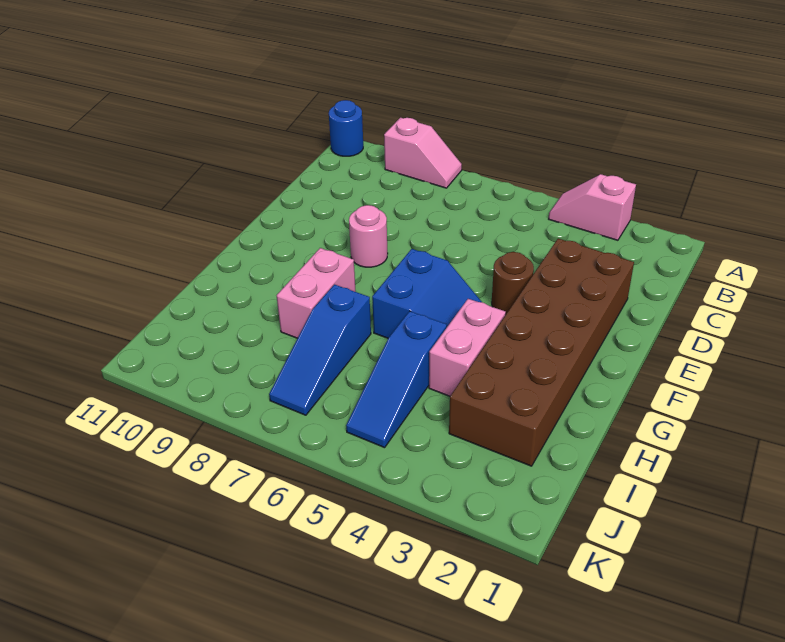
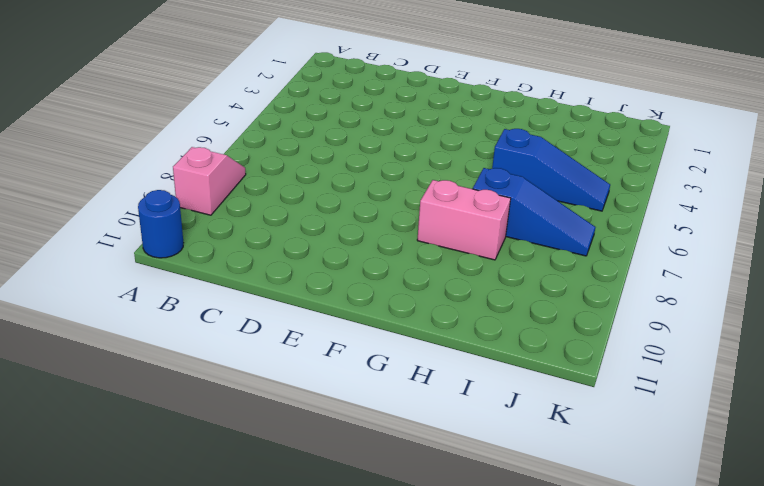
none -> pink 1x2 slope [549,174,636,240]
none -> brown 2x6 brick [449,239,634,466]

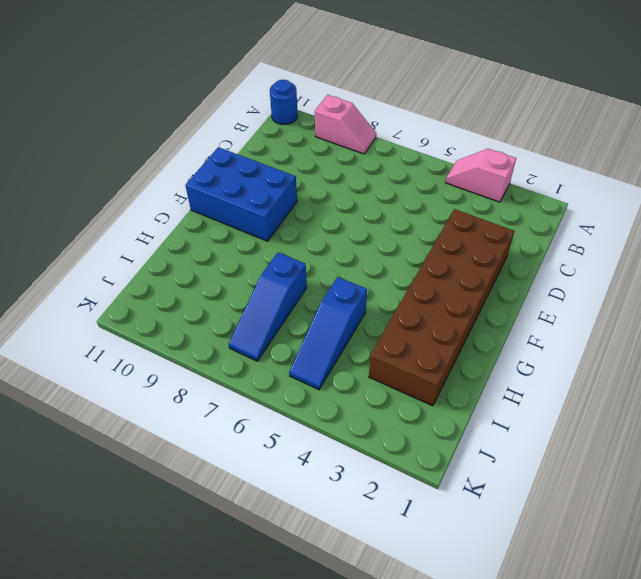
blue 2x3 brick [185,147,297,241] -> none
none -> brown 1x1 round brick [492,252,534,315]
none -> pink 1x1 round brick [349,205,388,267]

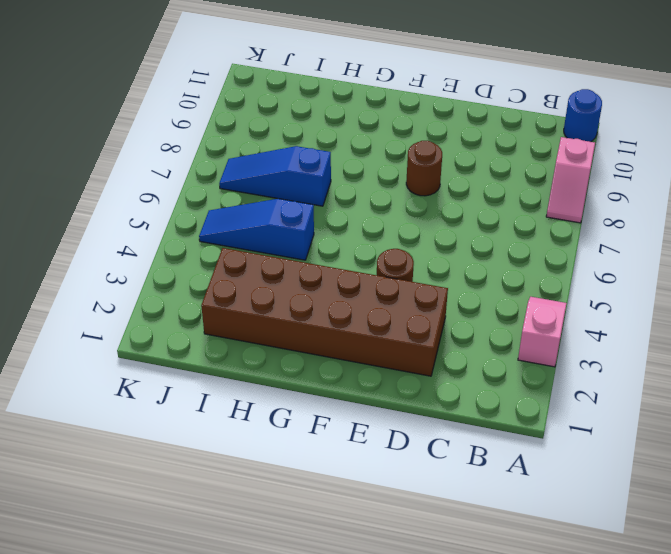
brown 1x1 round brick [406,141,442,196] -> pink 1x1 round brick [349,205,388,267]
none -> blue 2x2 slope [372,249,482,338]
none -> pink 1x2 brick [429,299,506,396]

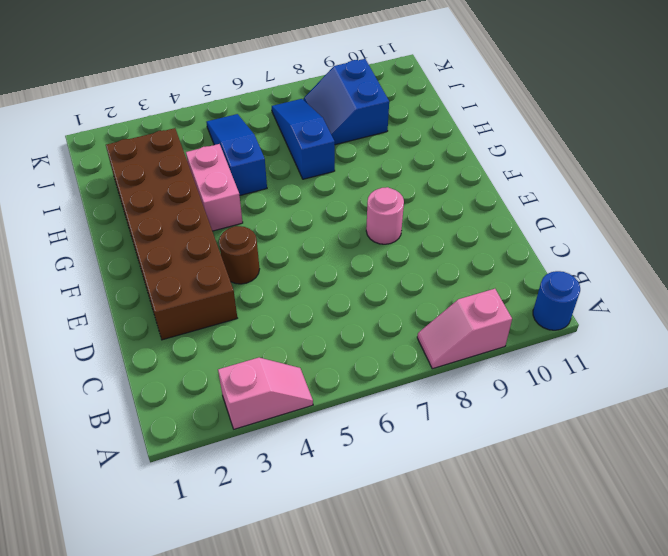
blue 2x2 slope [303,59,389,145] -> blue 2x2 slope moved to [372,249,482,338]
none -> pink 1x2 brick [277,248,356,338]

